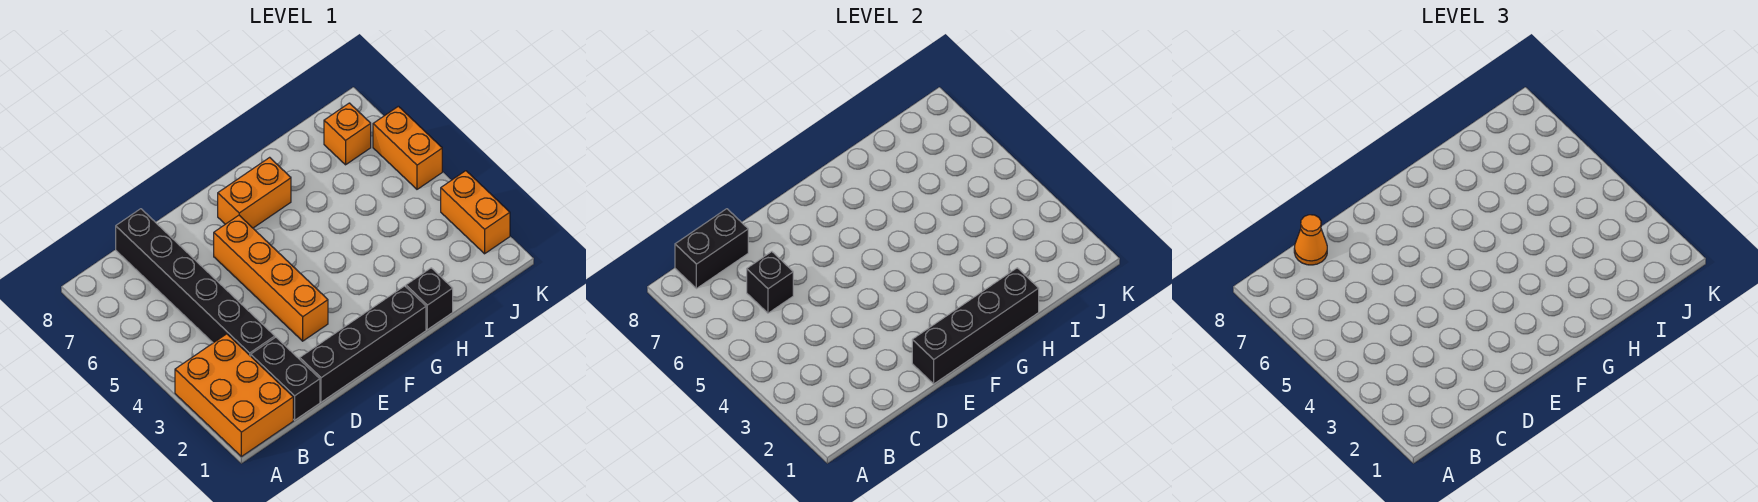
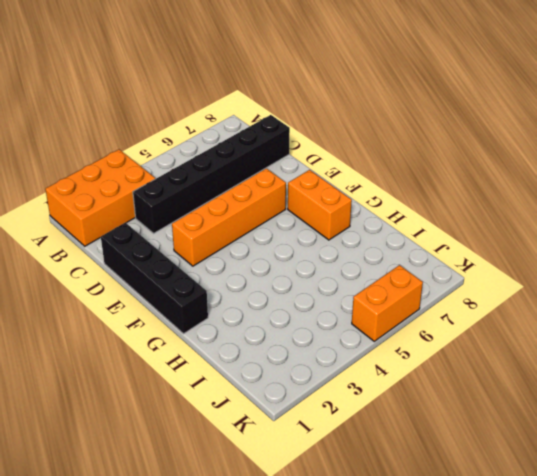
none -> black 1x2 brick [251,337,320,420]
none -> black 1x1 brick [406,268,453,330]
none -> orange 1x1 brick [324,103,371,165]

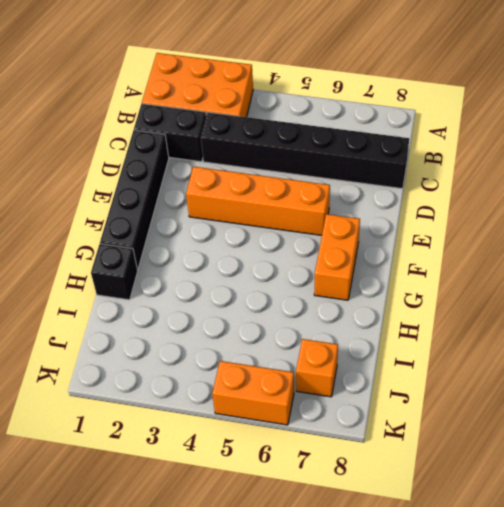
none -> orange 1x2 brick [441,171,510,254]
none -> black 1x2 brick [675,209,748,289]
none -> black 1x1 brick [747,252,793,313]

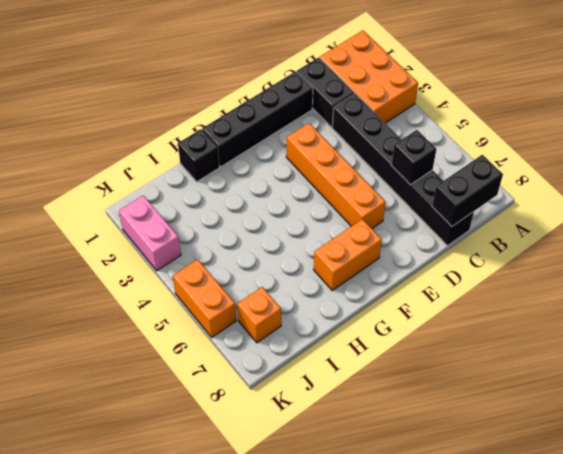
pink 1x2 brick [119,195,181,271] -> orange 1x2 brick [441,171,510,254]
none -> black 1x4 brick [912,268,1039,384]
none -> orange 1x1 cone [1294,215,1327,265]

